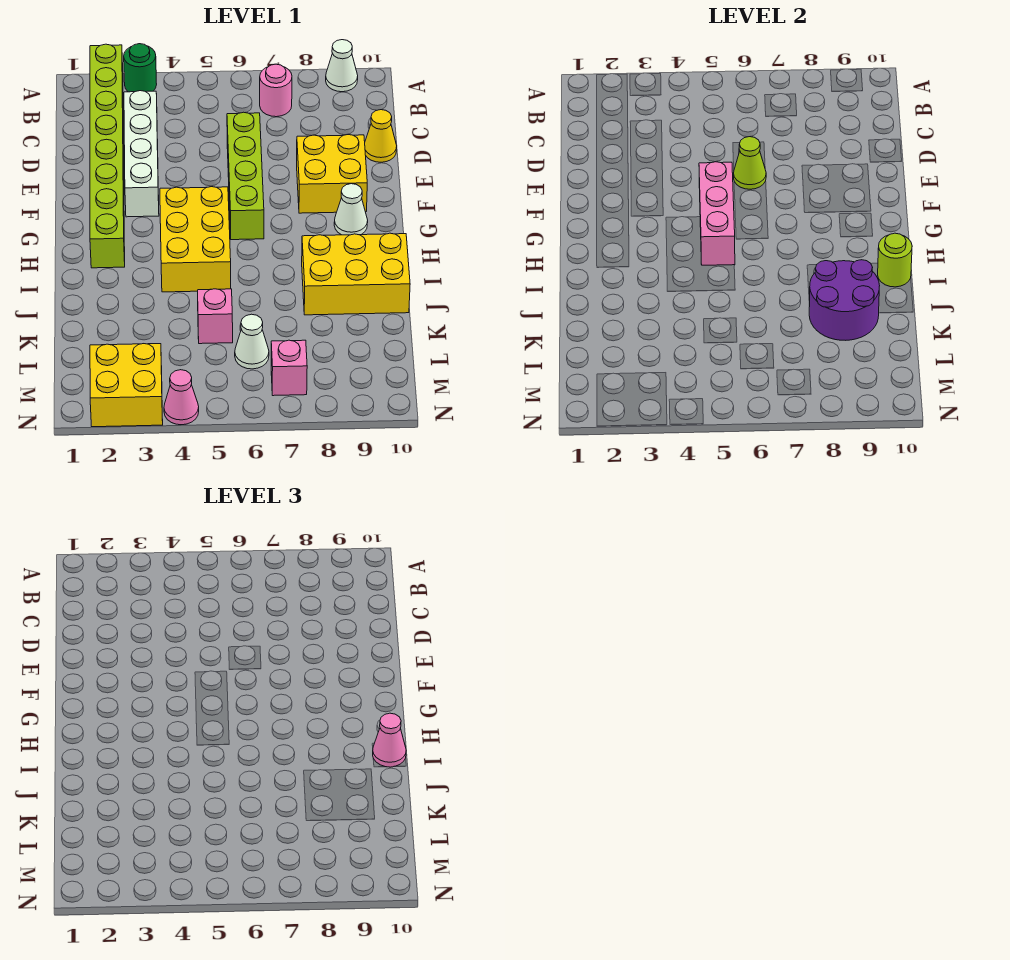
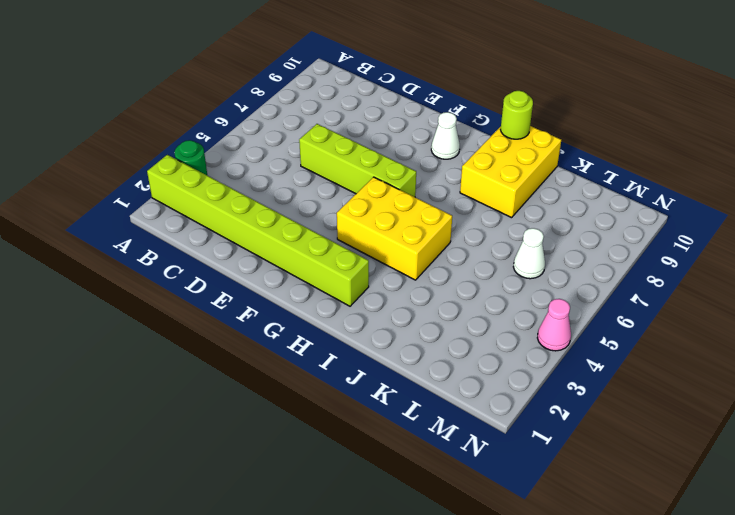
none -> white 1x1 cone [326,40,358,92]
none -> pink 1x1 round brick [260,64,292,117]
none -> white 1x4 brick [124,91,159,217]

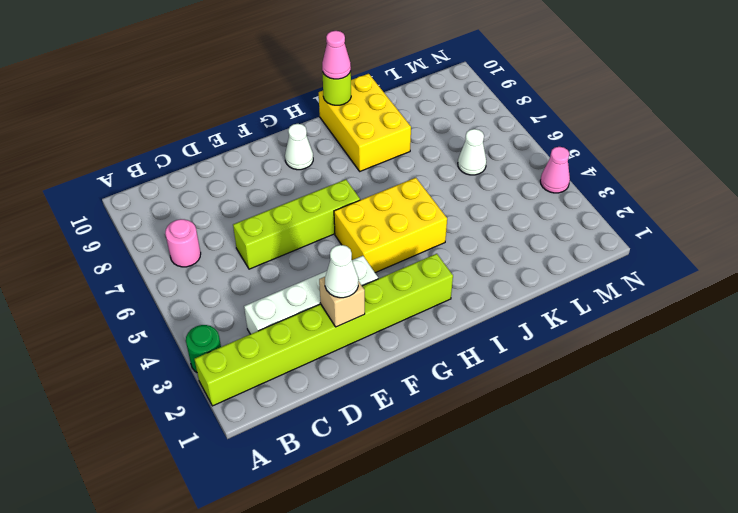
tan 1x1 brick [319,277,365,327] -> none
white 1x1 cone [325,245,358,298] -> white 1x1 cone moved to [326,40,358,92]
none -> yellow 1x1 cone [365,110,397,162]
none -> yellow 2x2 brick [297,135,367,213]
none -> pink 1x1 brick [198,289,233,344]

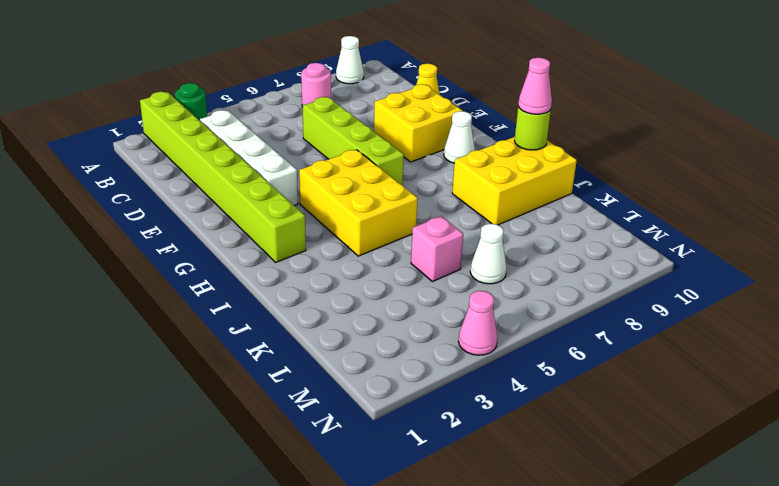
none -> yellow 2x2 brick [90,344,163,427]
none -> pink 1x1 brick [271,340,307,396]
none -> lime 1x1 cone [734,137,766,189]

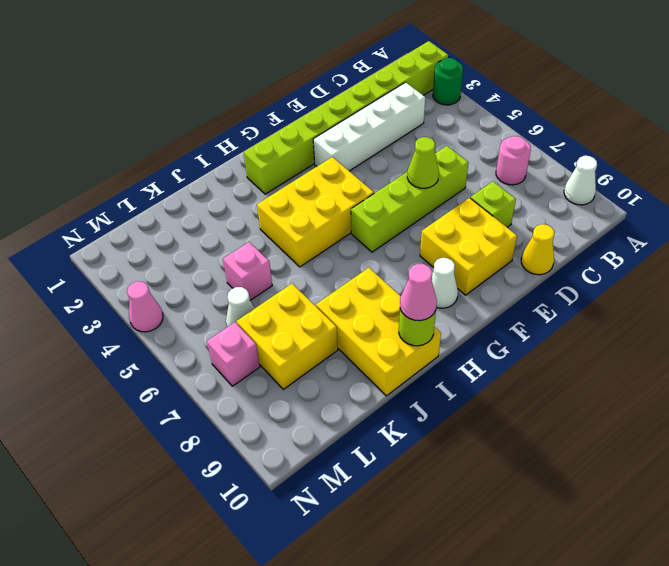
lime 1x1 brick [471,181,516,227] -> none
yellow 2x2 brick [237,284,338,389] -> yellow 2x2 brick moved to [90,344,163,427]
none -> pink 1x3 brick [699,162,735,265]
none -> purple 2x2 round brick [809,260,880,340]

